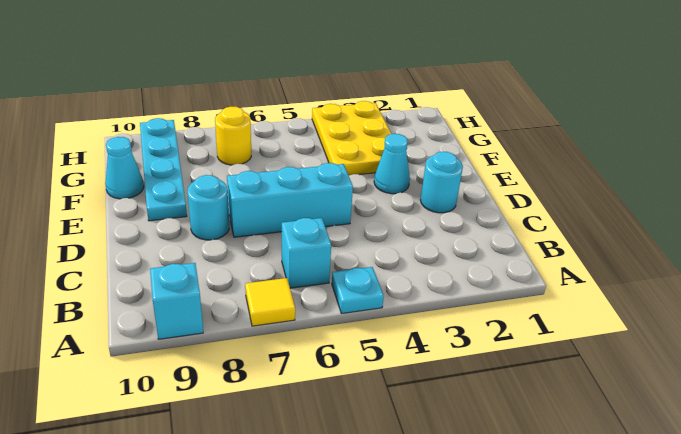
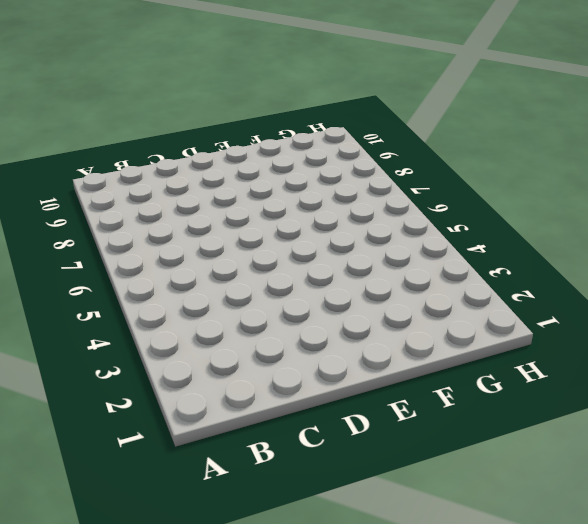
none -> cyan 1x1 plate [332,267,384,314]
none -> yellow 1x1 tile [245,278,295,326]
none -> cyan 1x1 brick [150,263,203,339]

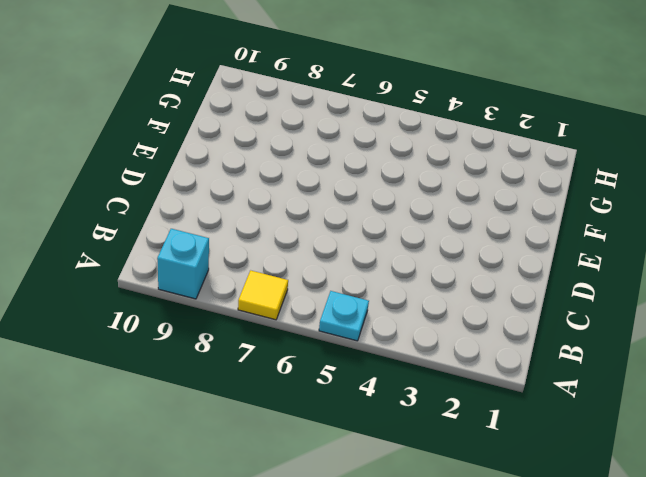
none -> cyan 1x1 brick [282,218,331,288]
none -> cyan 1x1 round brick [421,152,463,213]
none -> cyan 1x3 brick [227,163,353,237]

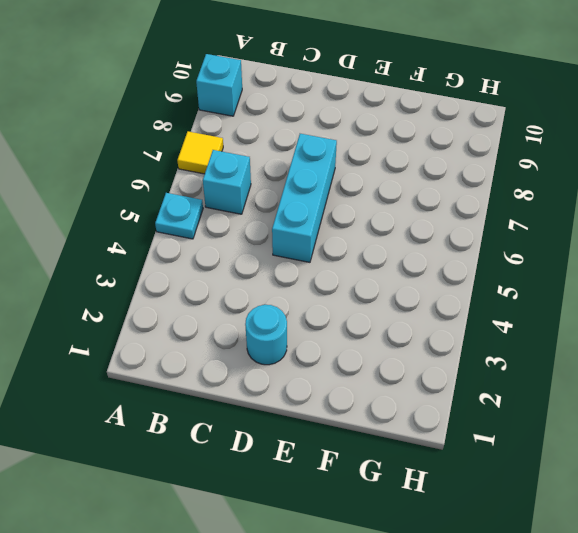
none -> cyan 1x1 round brick [187,175,229,240]
none -> cyan 1x1 cone [374,134,410,194]
none -> cyan 1x4 plate [140,118,187,221]

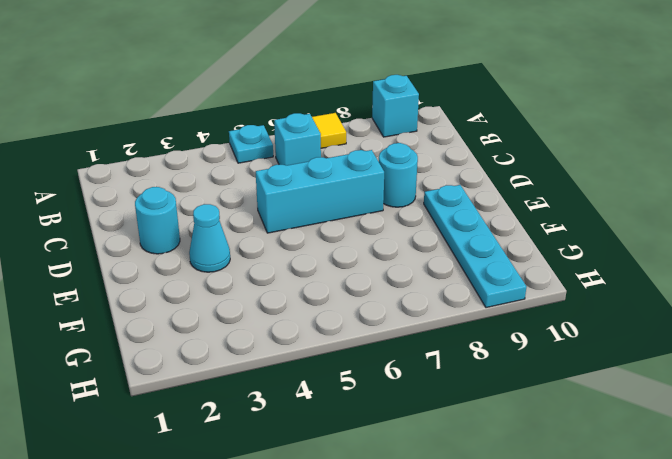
none -> yellow 2x3 plate [312,101,391,175]
none -> cyan 1x1 cone [105,137,144,199]
none -> yellow 1x1 round brick [215,107,251,165]

